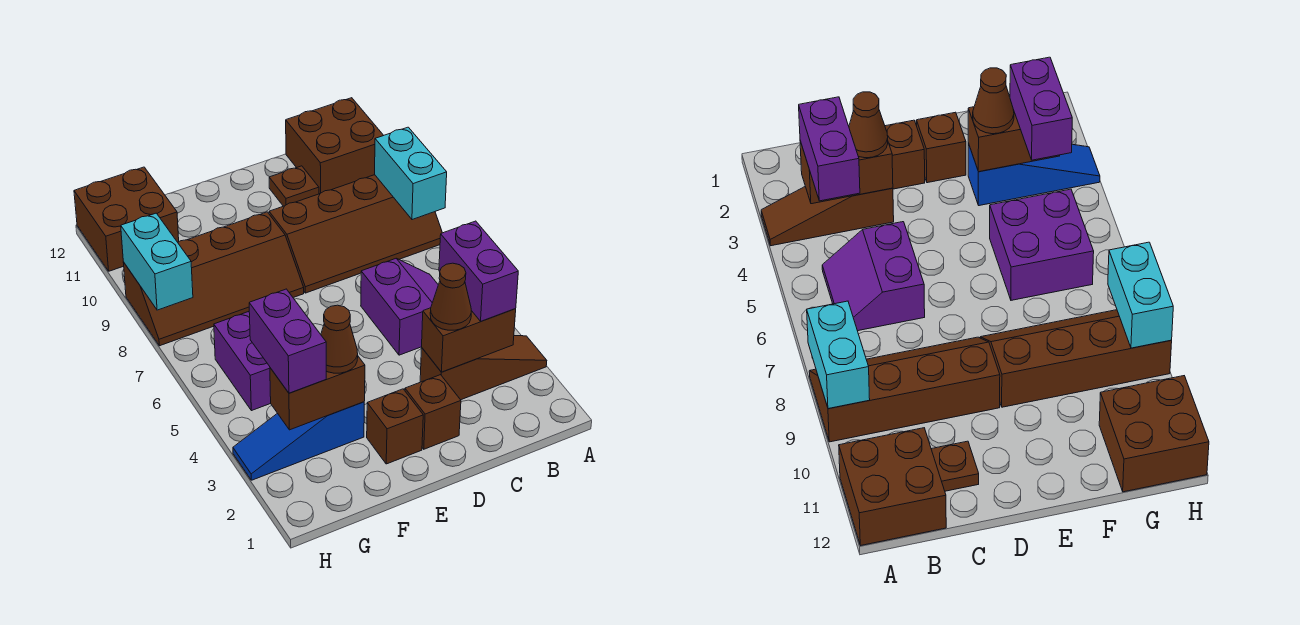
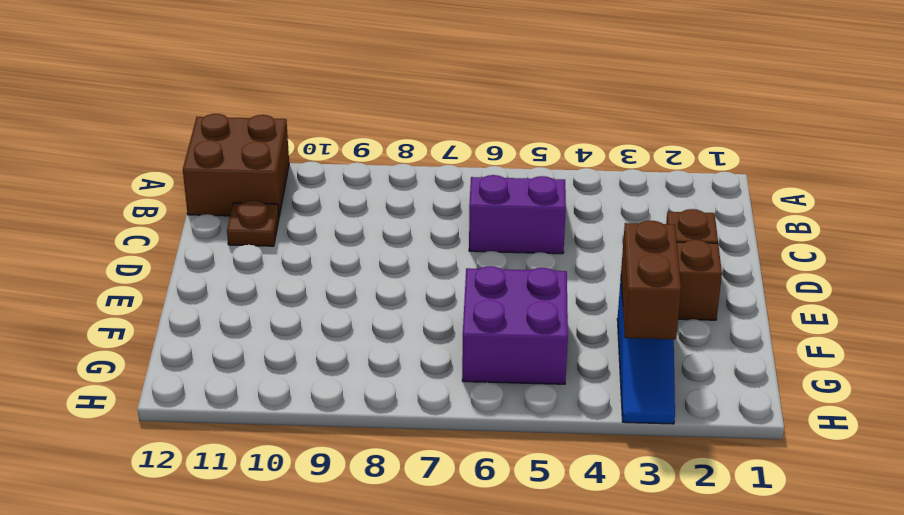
none -> brown 1x3 slope [420,336,547,400]
none -> brown 2x4 slope [269,175,442,293]
none -> brown 2x4 slope [123,212,304,346]

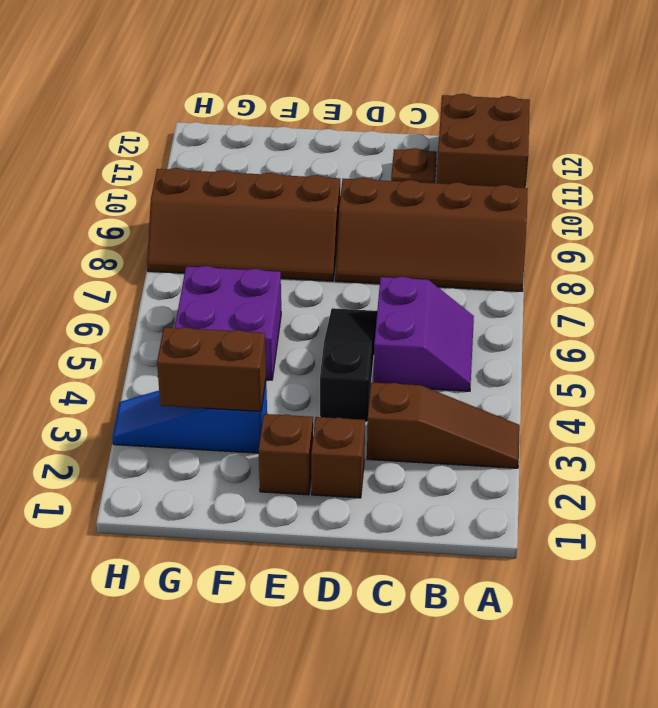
black 1x3 slope [320,308,377,422] -> none
none -> brown 2x2 brick [74,167,179,271]
none -> cyan 1x2 brick [375,127,447,220]
none -> brown 1x2 brick [422,308,516,372]

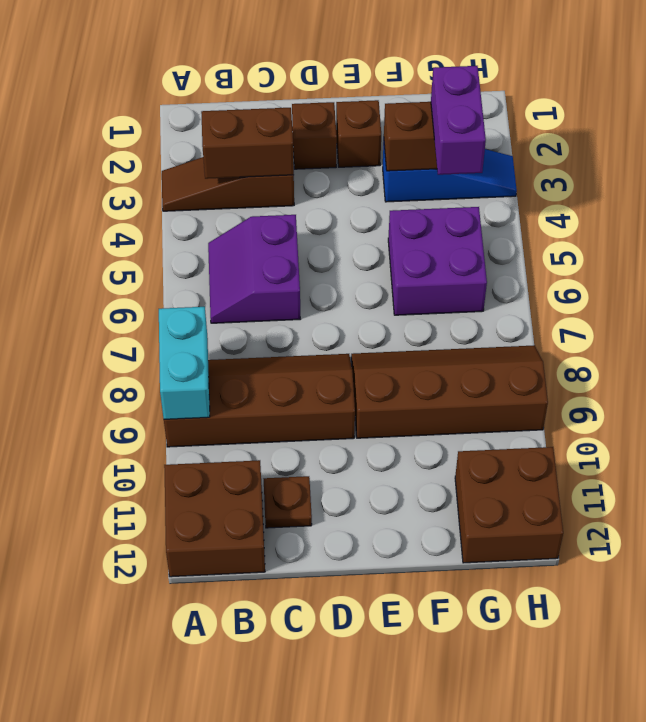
none -> cyan 1x2 brick [121,213,193,310]
none -> purple 1x2 brick [439,221,518,321]
none -> brown 1x1 cone [430,263,471,330]

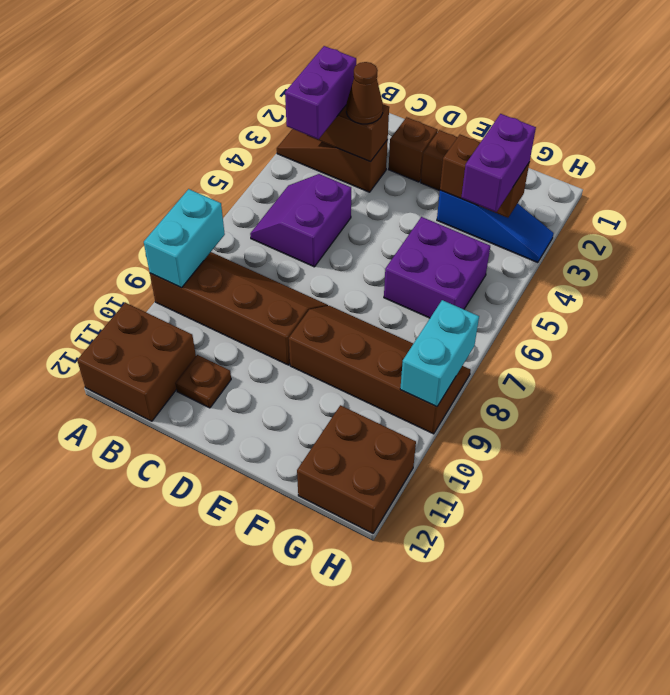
none -> brown 1x1 cone [321,305,358,373]

